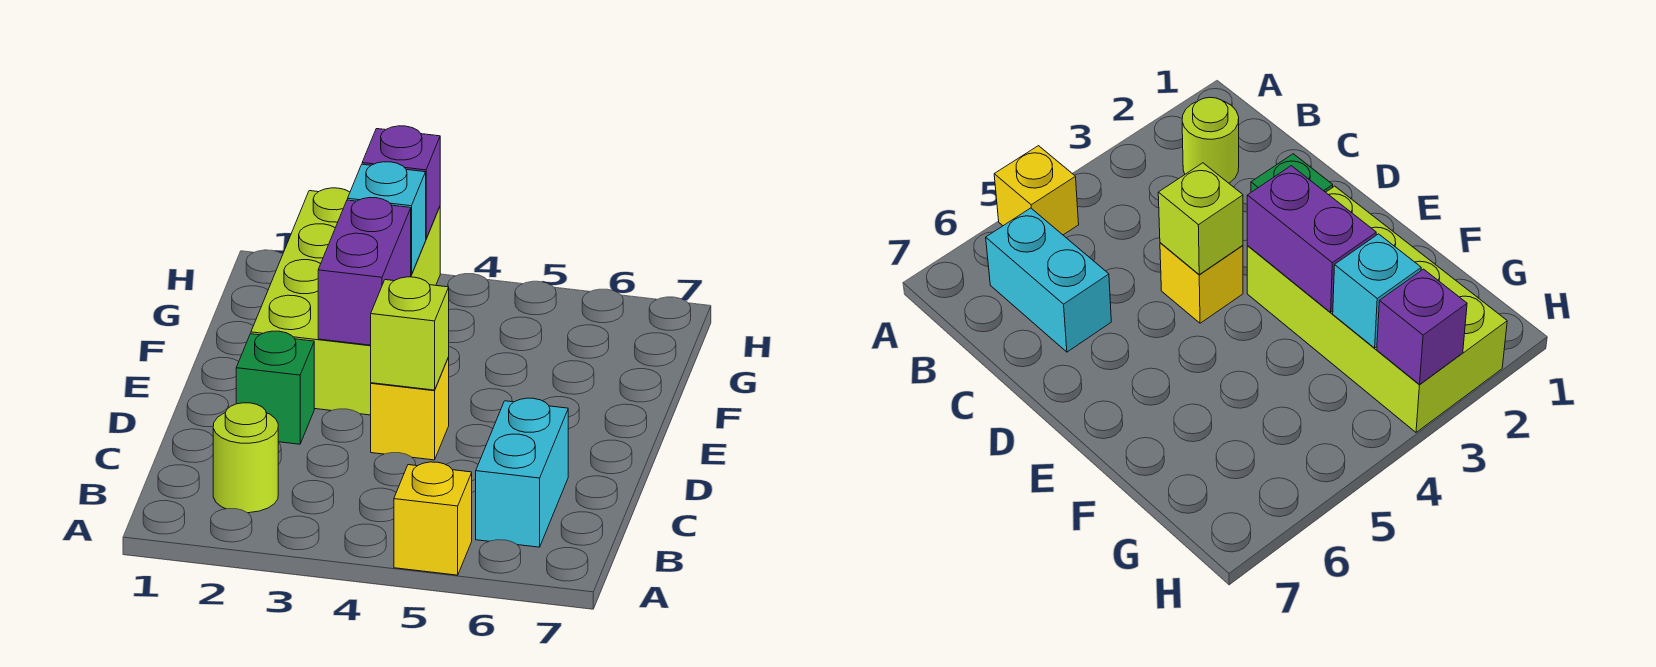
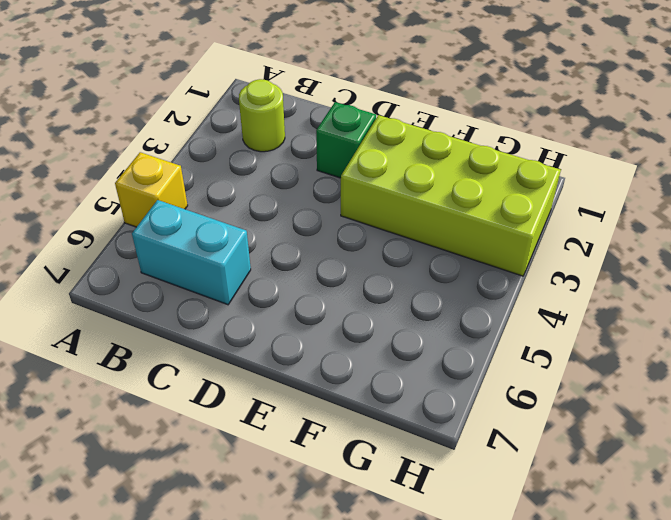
none -> yellow 1x1 brick [371,358,449,460]
none -> lime 1x1 brick [371,277,449,390]

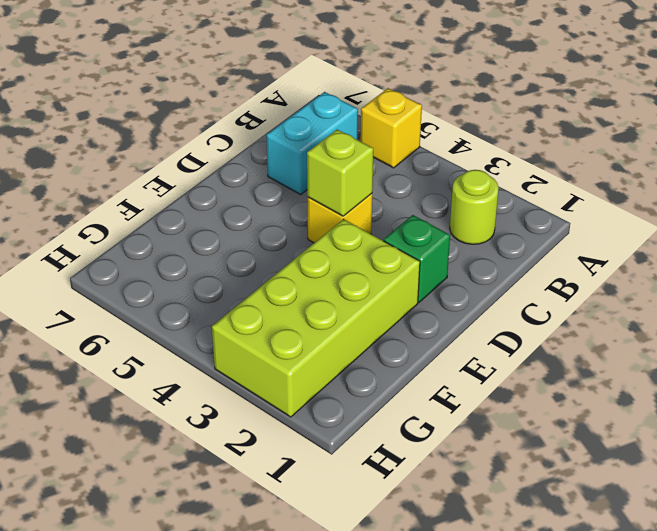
none -> purple 1x2 brick [318,198,411,345]
none -> cyan 1x1 brick [348,162,426,275]

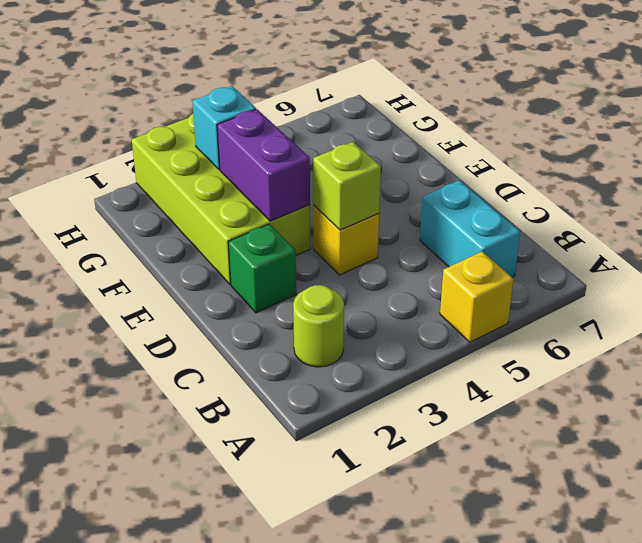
none -> purple 1x1 brick [362,126,440,238]

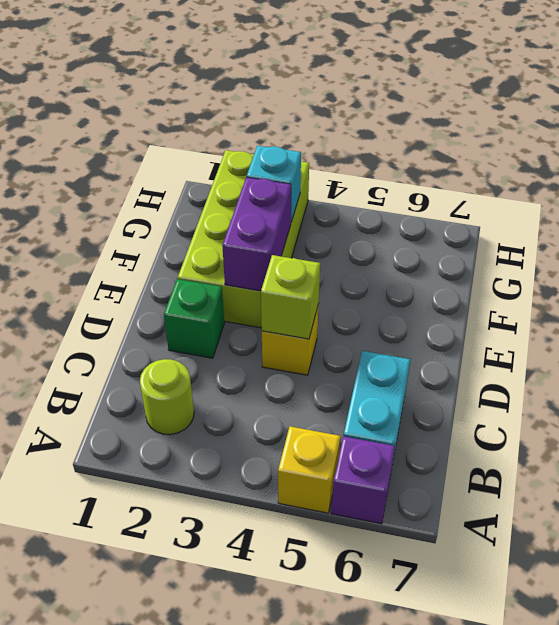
purple 1x1 brick [331,436,395,524] -> purple 1x1 brick moved to [362,126,440,238]

